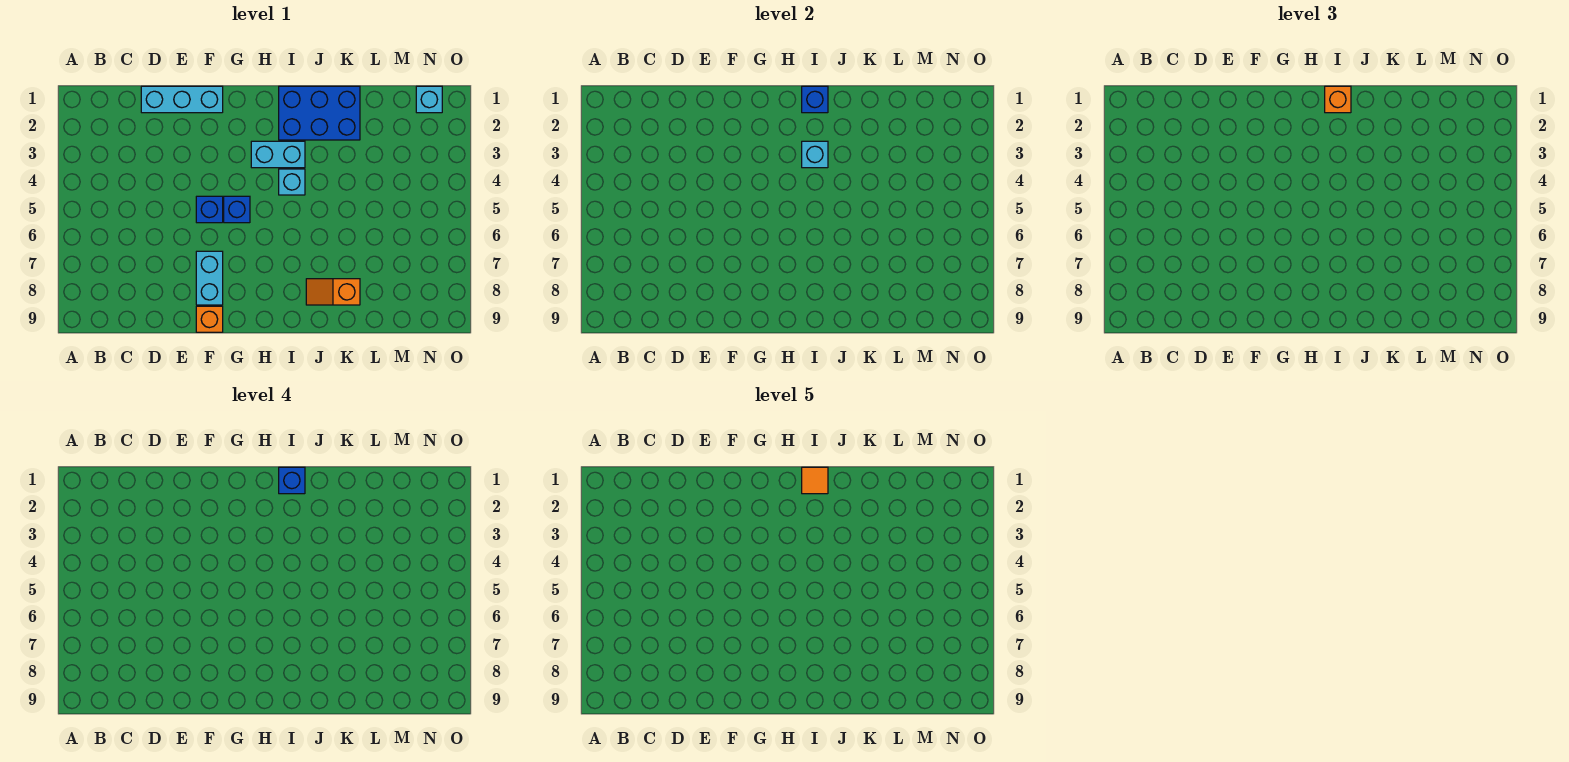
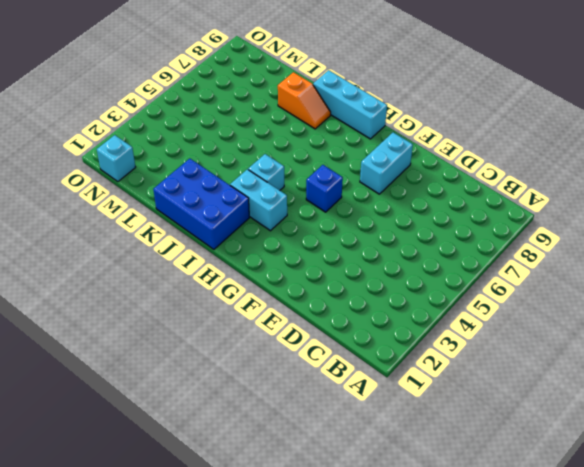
cyan 1x3 brick [313,70,387,139] -> cyan 1x3 brick moved to [141,86,223,113]
none -> blue 1x1 brick [196,196,223,223]
none -> orange 1x1 brick [196,306,223,332]
none -> blue 1x1 brick [802,86,828,113]

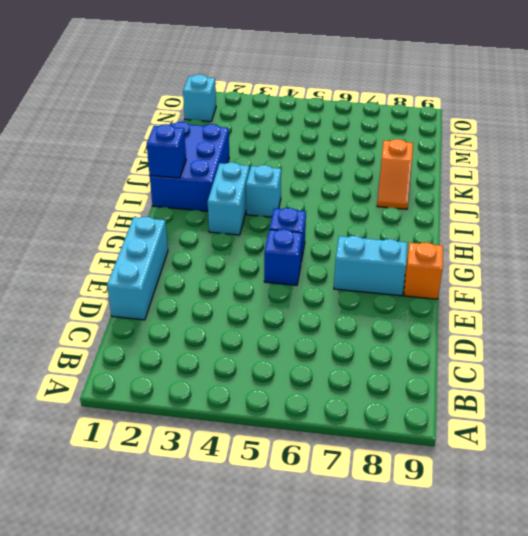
none -> cyan 1x1 brick [802,141,828,168]
none -> orange 1x1 brick [1325,86,1351,113]
none -> blue 1x1 brick [279,467,305,494]

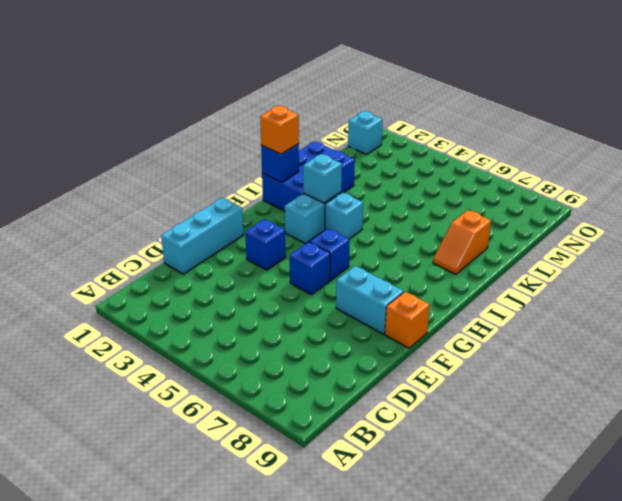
blue 1x1 brick [245,219,286,270] -> blue 1x1 brick moved to [279,467,305,494]
none -> orange 1x1 tile [802,467,828,494]

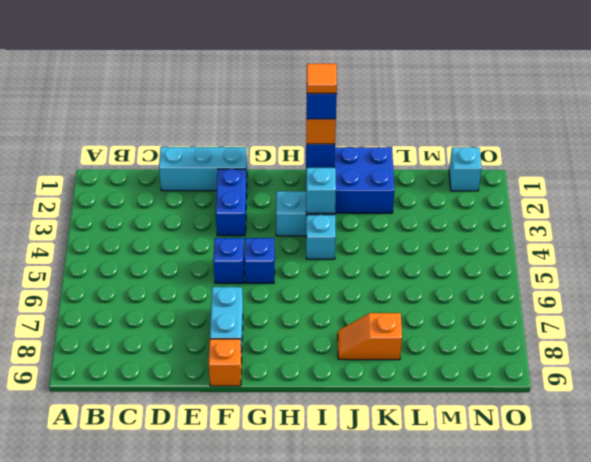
blue 1x2 brick [216,169,247,236] -> none

